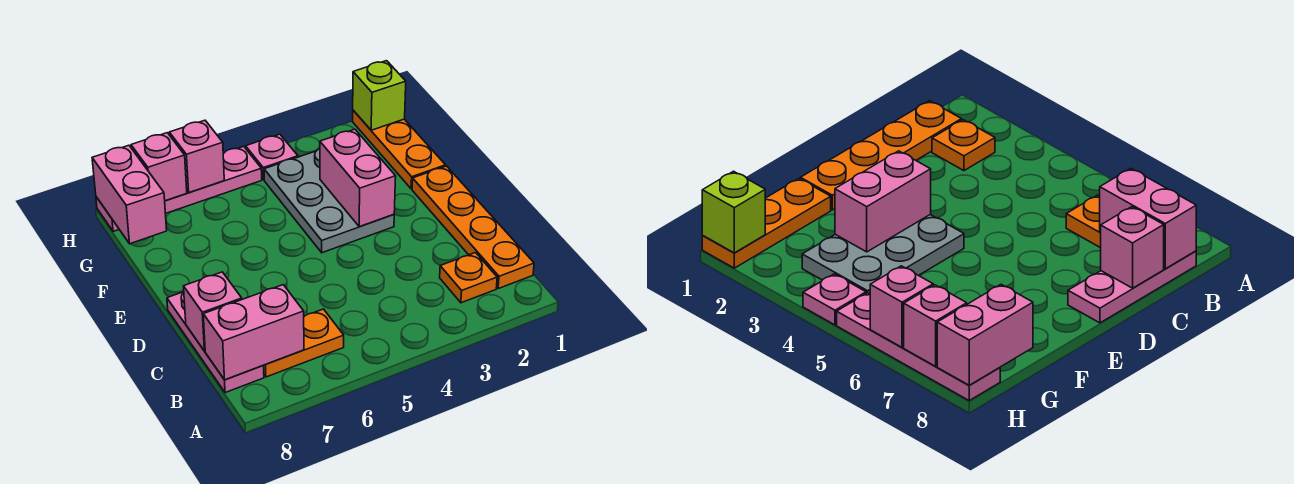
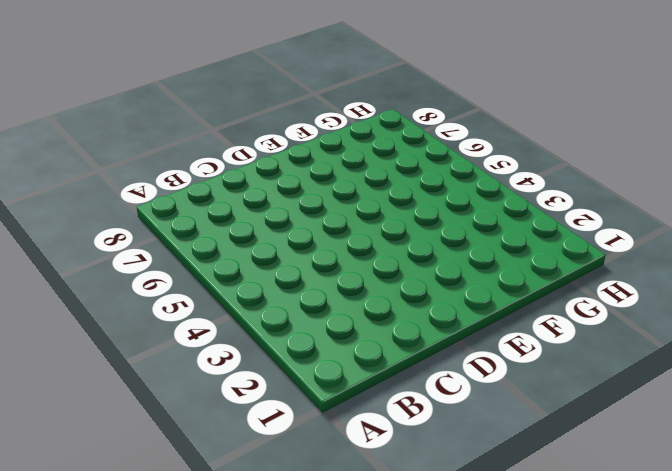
none -> orange 1x4 plate [412,166,534,289]
none -> orange 1x1 plate [440,253,497,303]
none -> orange 1x2 plate [263,309,344,377]

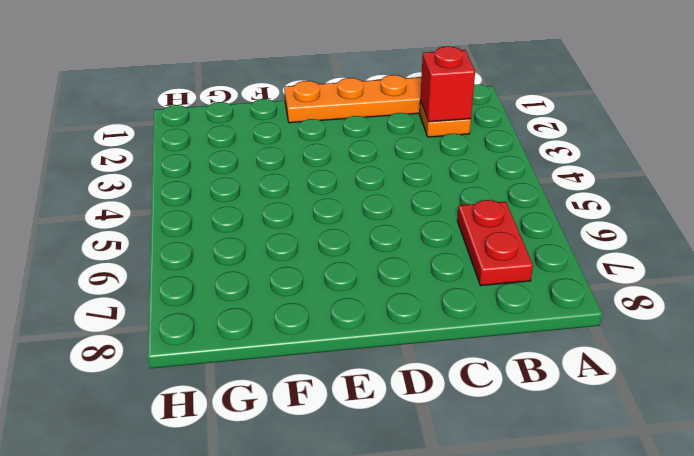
red 1x1 brick [420,46,475,122] -> none
red 1x2 plate [457,200,533,286] -> orange 1x2 plate [263,309,344,377]
none -> pink 1x3 plate [167,292,264,393]
none -> grey 2x3 plate [264,149,394,253]
none -> orange 1x3 plate [353,110,446,189]

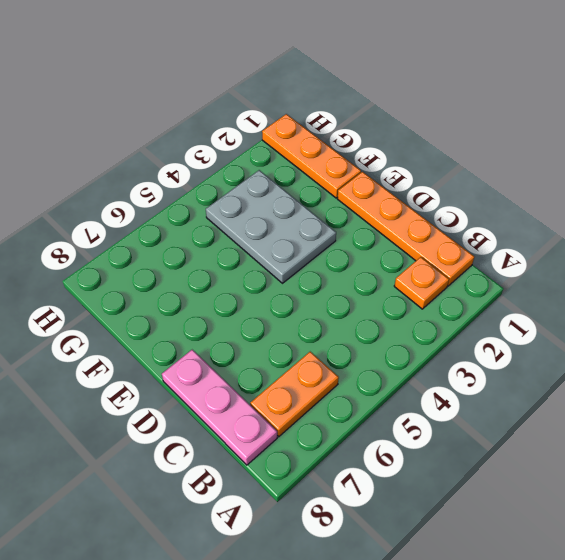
none -> pink 1x1 plate [246,134,298,180]
none -> pink 1x4 plate [96,146,262,231]
none -> pink 1x2 brick [203,285,304,380]

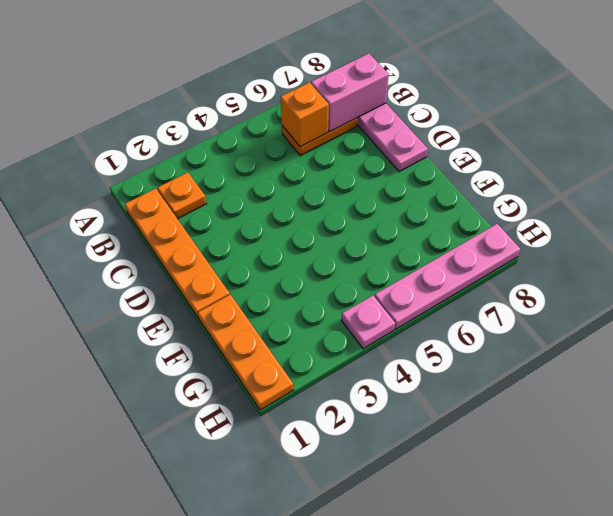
orange 1x1 brick [280,82,329,147] -> none
none -> grey 2x3 plate [264,149,394,253]
none -> pink 1x1 brick [184,272,242,351]
none -> pink 1x2 brick [320,129,396,227]

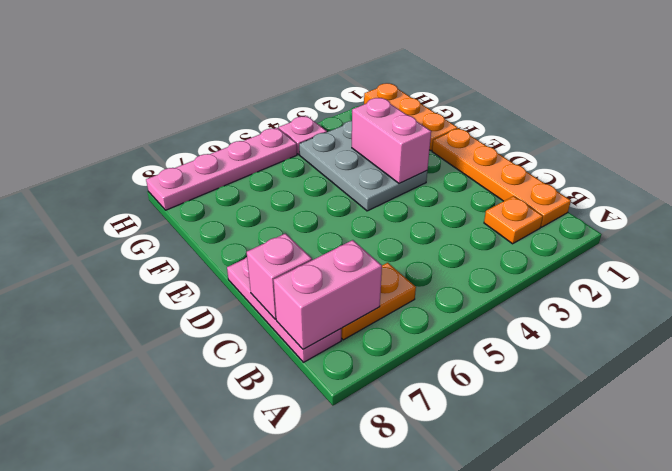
none -> pink 1x2 brick [92,145,167,244]
none -> lime 1x1 brick [353,61,406,130]
none -> pink 1x1 brick [169,120,224,192]

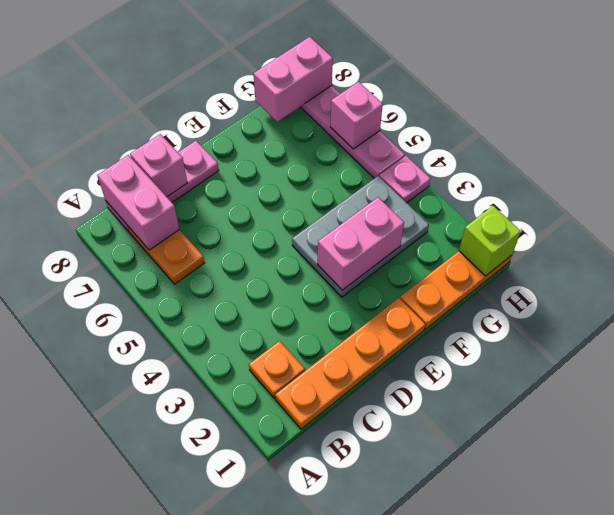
none -> pink 1x1 brick [131,133,187,201]

